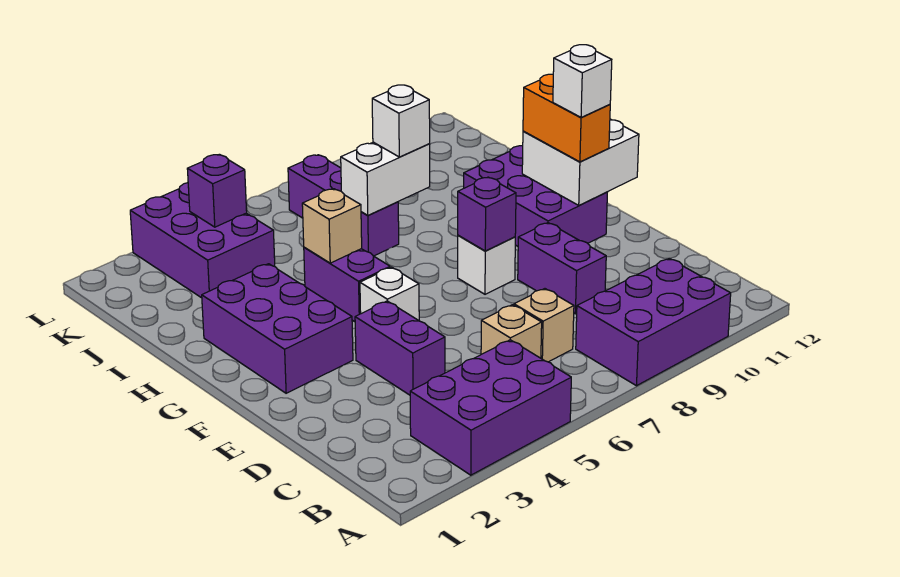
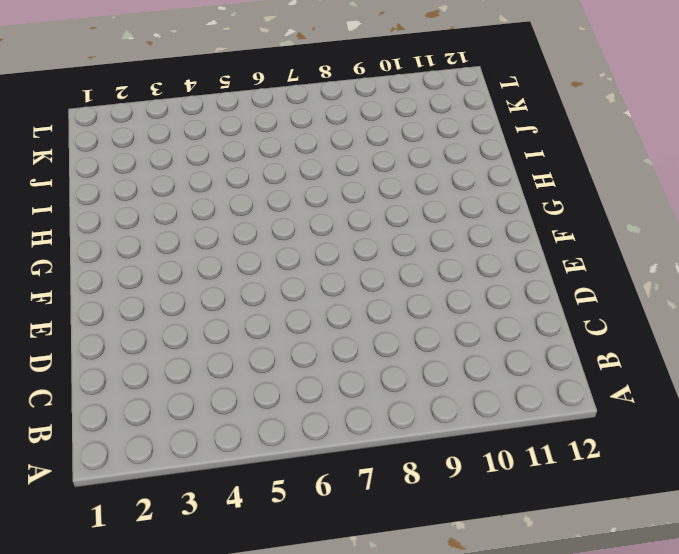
none -> purple 2x3 brick [410,340,571,475]
none -> purple 2x3 brick [576,258,731,386]
none -> tan 1x1 brick [481,305,542,358]

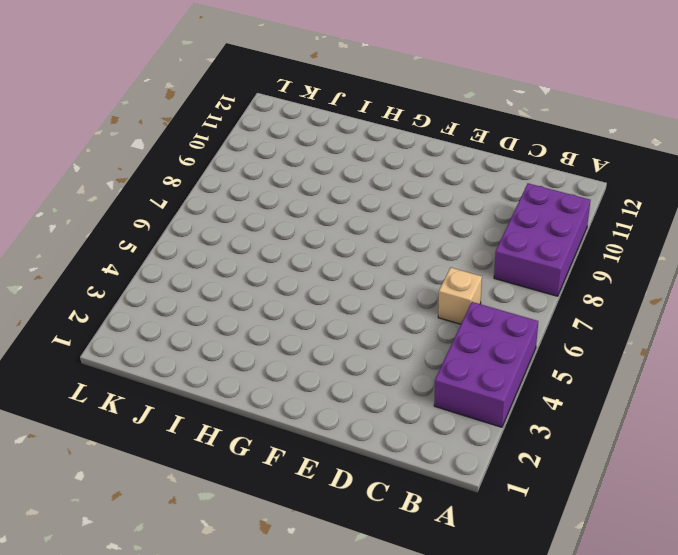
none -> tan 1x1 brick [514,289,574,362]
none -> purple 1x2 brick [355,301,445,395]
none -> purple 1x2 brick [518,223,606,314]

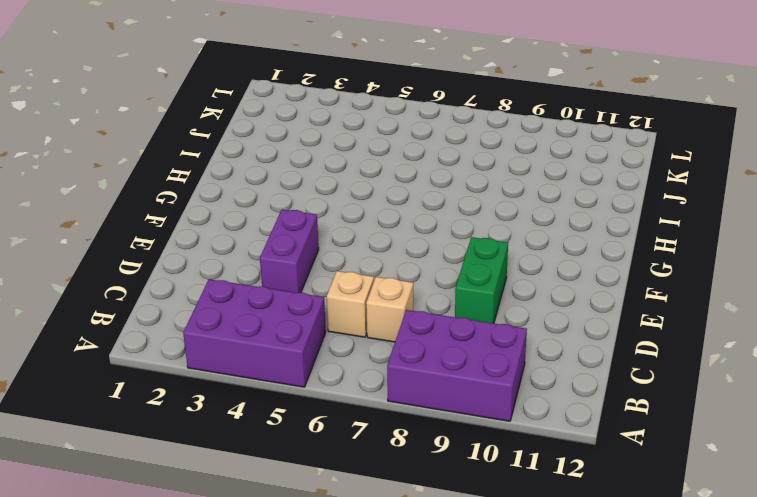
green 1x2 brick [455,237,508,323] -> purple 1x2 brick [518,223,606,314]
none -> purple 2x3 brick [202,264,353,393]
none -> white 1x1 brick [360,267,419,320]
none -> white 1x1 brick [458,235,515,294]

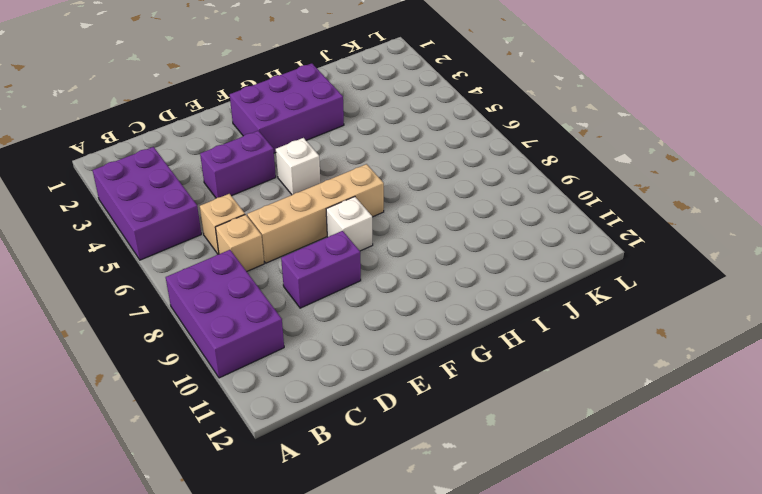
tan 1x4 brick [247,164,384,263] -> none
none -> purple 2x3 brick [464,146,607,246]
none -> purple 1x2 brick [304,247,390,322]
none -> purple 1x3 brick [288,155,399,256]

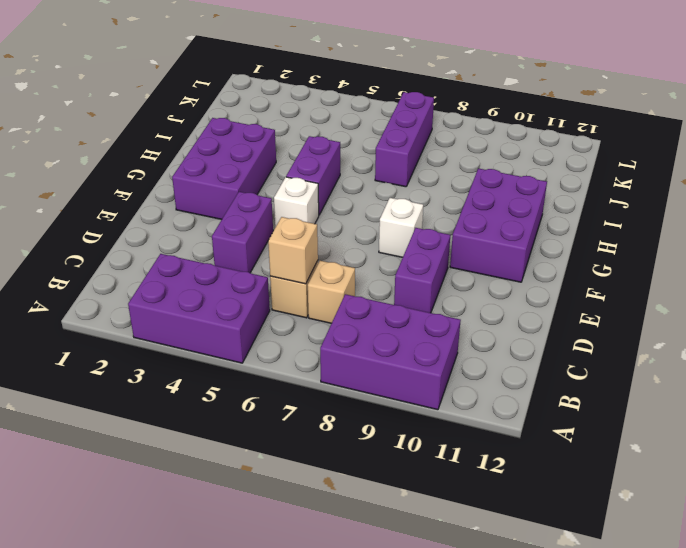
tan 1x1 brick [268,217,318,284] -> tan 1x1 brick moved to [302,189,362,263]
none -> purple 2x3 brick [130,183,275,298]
none -> purple 1x1 brick [458,177,516,251]
none -> white 2x2 brick [522,119,639,205]

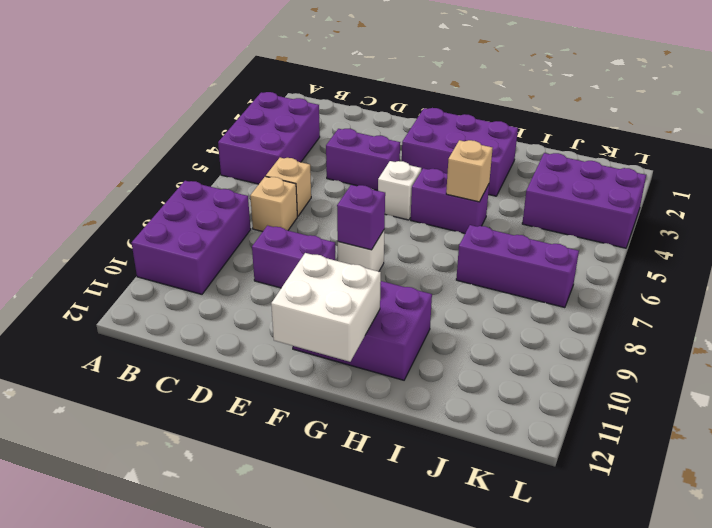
none -> white 1x2 brick [341,142,430,216]
none -> purple 1x1 brick [187,154,247,227]
none -> orange 1x2 brick [523,74,610,162]

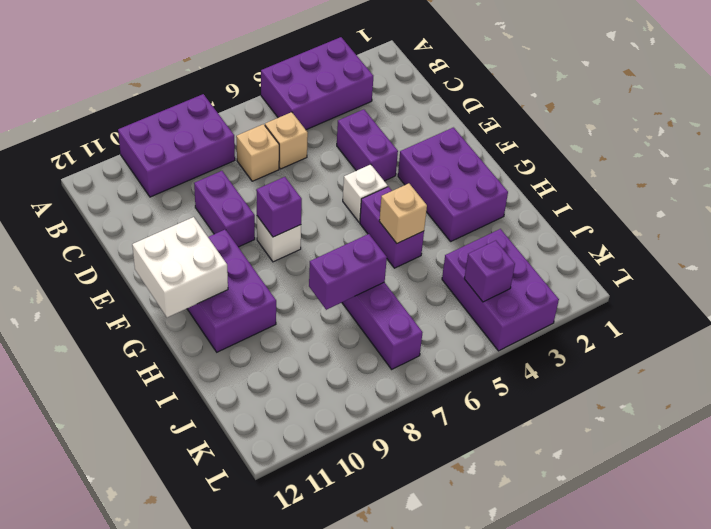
purple 1x2 brick [309,234,387,310] -> white 1x2 brick [341,142,430,216]
none -> orange 1x2 brick [523,74,610,162]
none -> white 1x1 brick [372,85,430,157]
none -> white 1x1 brick [553,45,612,117]

